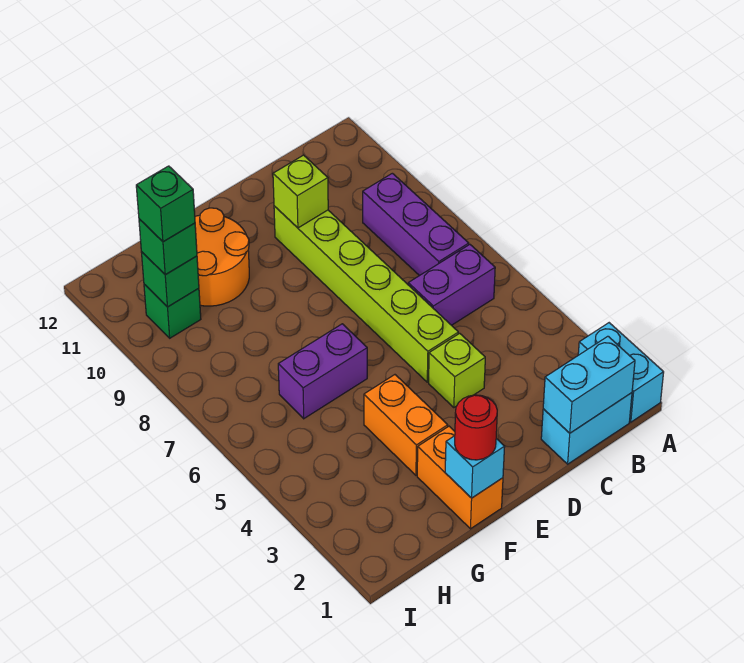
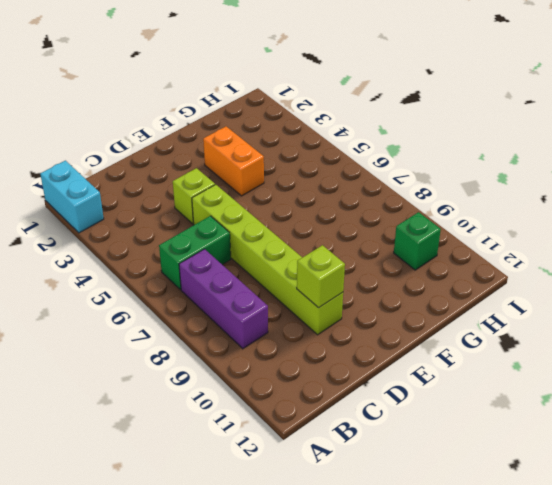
green 1x2 brick [159,216,231,290] -> purple 1x2 brick [408,245,495,325]
none -> cyan 1x2 brick [541,393,632,464]
none -> orange 1x2 brick [417,426,503,529]
none -> purple 1x2 brick [278,324,367,419]

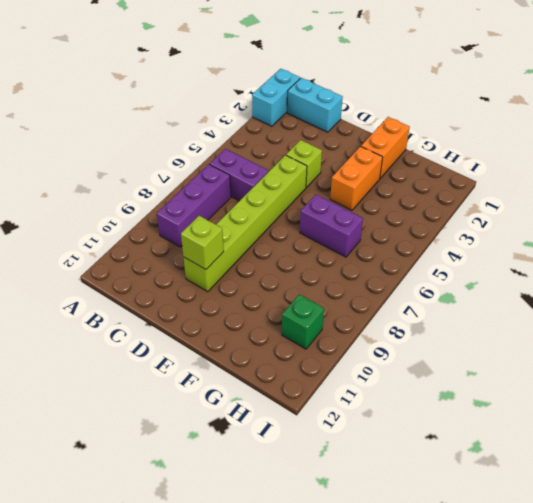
none -> orange 2x2 round brick [195,208,249,306]
none -> cyan 1x2 brick [543,336,635,433]
none -> cyan 1x1 brick [445,436,505,498]

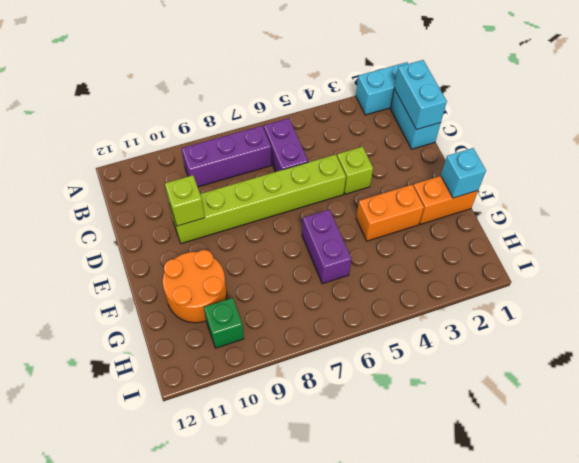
none -> green 1x1 brick [141,252,199,307]
none -> red 1x1 round brick [455,395,497,460]
none -> green 1x1 brick [139,219,197,275]

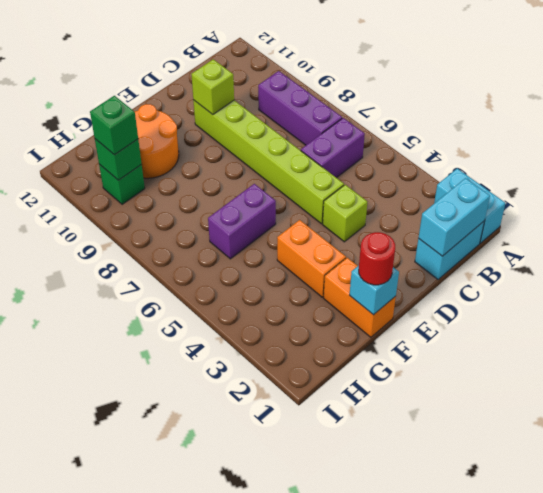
none -> green 1x1 brick [136,166,195,242]

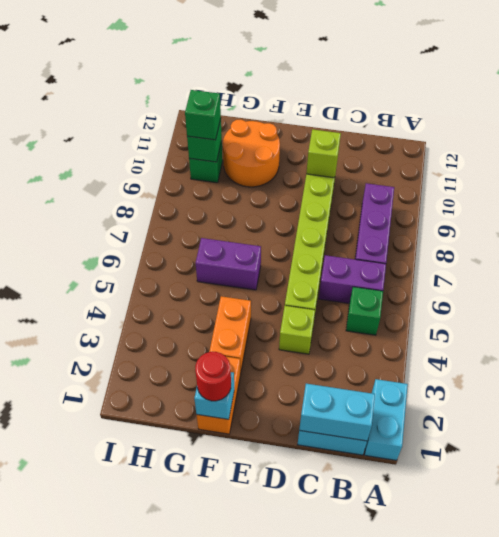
green 1x1 brick [346,287,383,335] -> green 1x1 brick moved to [136,166,195,242]

